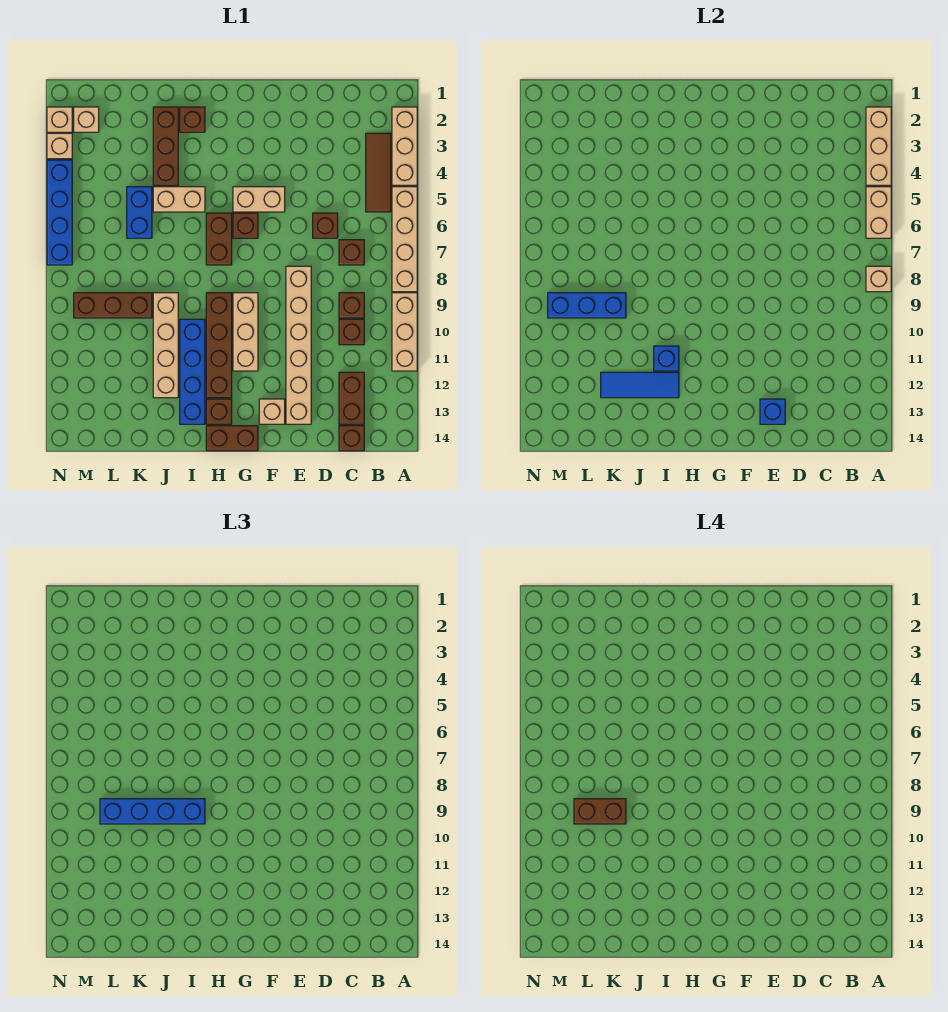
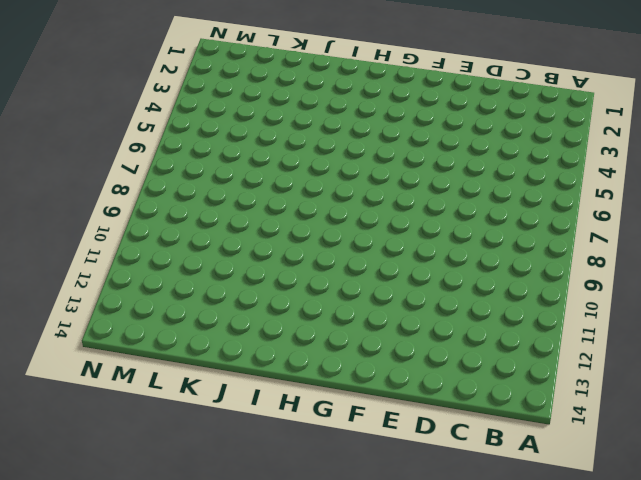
none -> tan 1x3 brick [392,107,417,185]
none -> tan 1x4 brick [392,187,417,292]
none -> tan 1x3 brick [392,293,417,371]
none -> brown 1x3 tile [366,133,391,212]

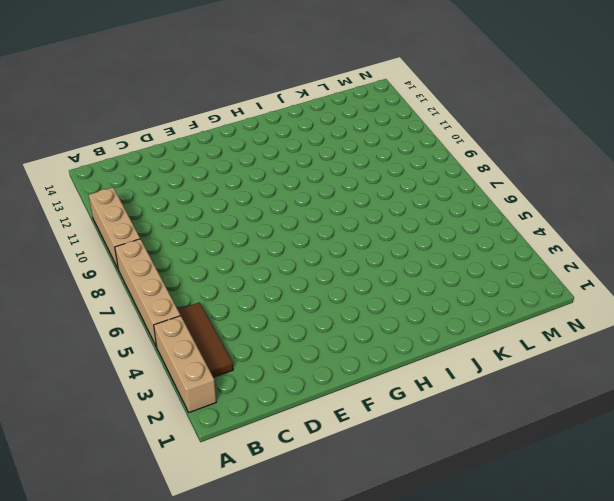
none -> brown 1x1 brick [339,240,364,265]
none -> brown 1x1 brick [339,293,364,318]
none -> brown 1x1 brick [339,319,364,345]
none -> brown 1x2 brick [339,372,364,424]

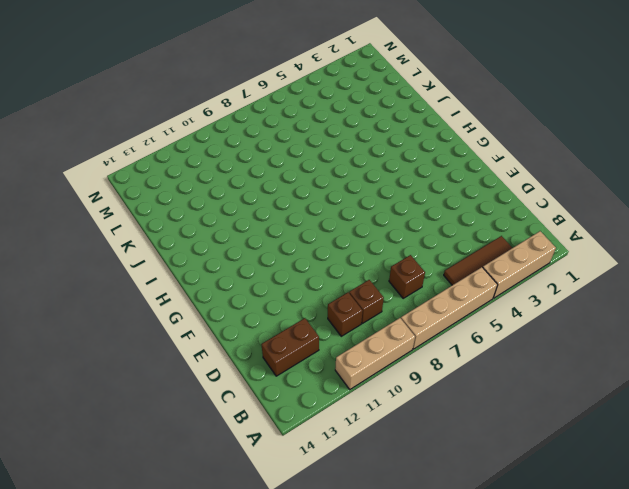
none -> brown 1x1 brick [339,426,364,451]
none -> brown 1x1 brick [313,213,338,238]
none -> tan 1x6 brick [286,266,311,424]
none -> tan 1x2 brick [233,187,285,212]

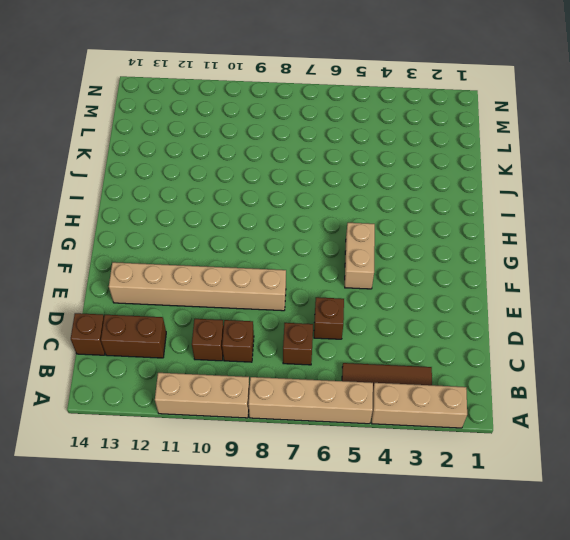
none -> tan 1x1 brick [259,399,285,424]
none -> brown 1x1 brick [233,213,258,238]
none -> tan 1x3 brick [233,293,258,371]
none -> brown 1x2 brick [206,426,258,451]

